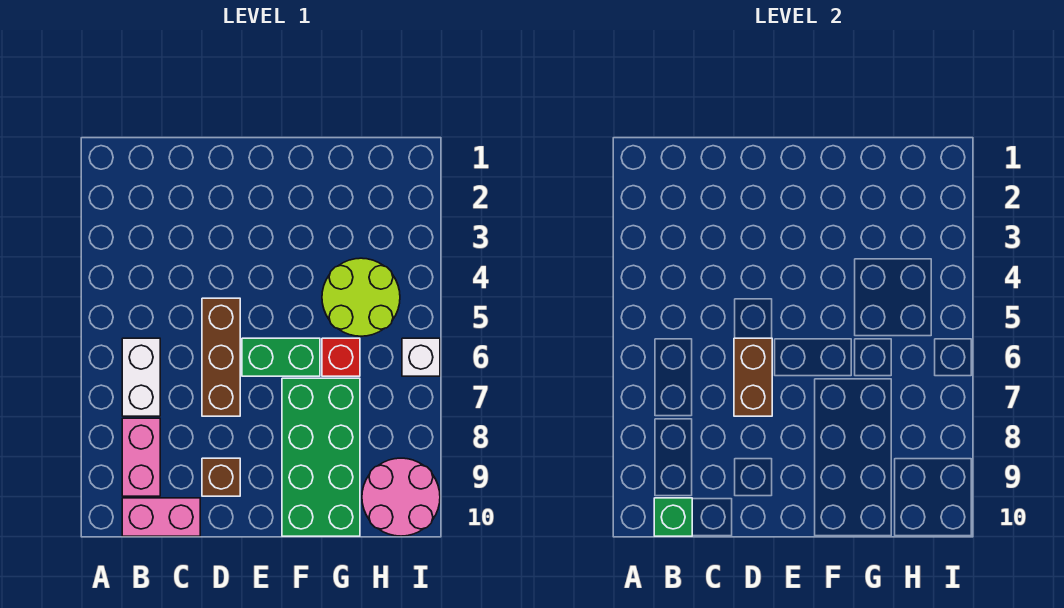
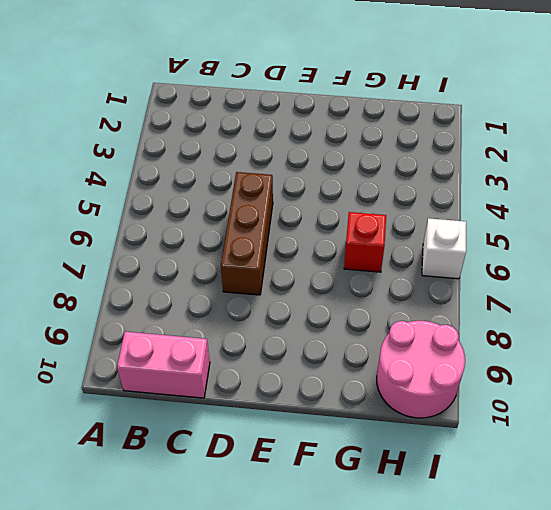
none -> white 1x2 brick [122,338,160,416]
none -> pink 1x2 brick [122,418,160,496]
none -> brown 1x1 brick [202,458,240,496]

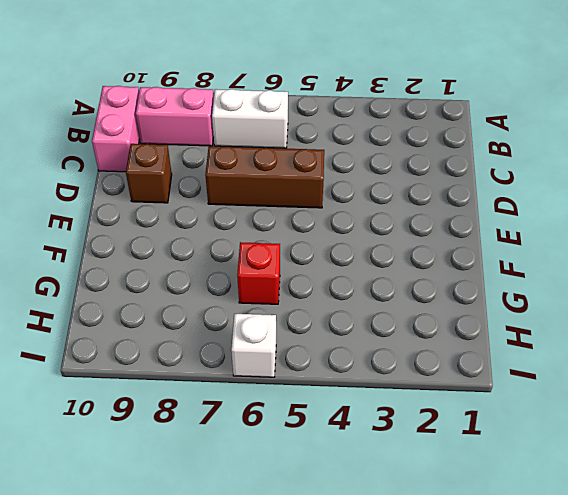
none -> green 1x2 brick [242,338,320,376]
none -> green 2x4 brick [282,378,360,536]
none -> lime 2x2 round brick [322,258,400,336]

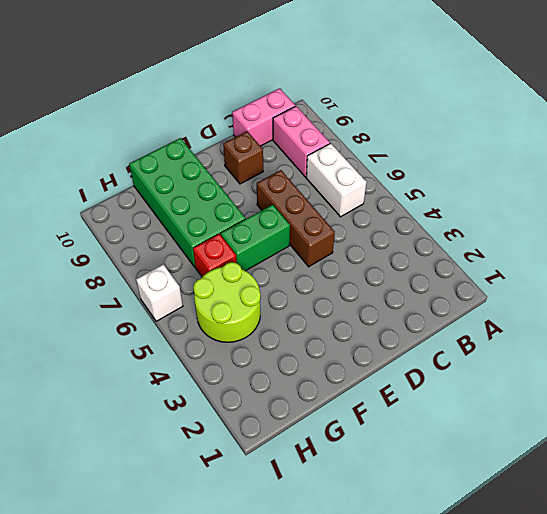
none -> pink 2x2 round brick [362,458,440,536]
none -> green 1x1 brick [654,498,692,536]
none -> brown 1x2 brick [734,338,772,416]

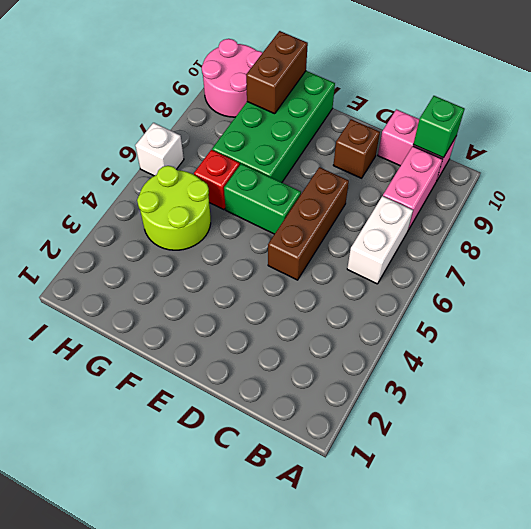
brown 1x2 brick [246,31,308,114] -> brown 1x2 brick moved to [734,338,772,416]

